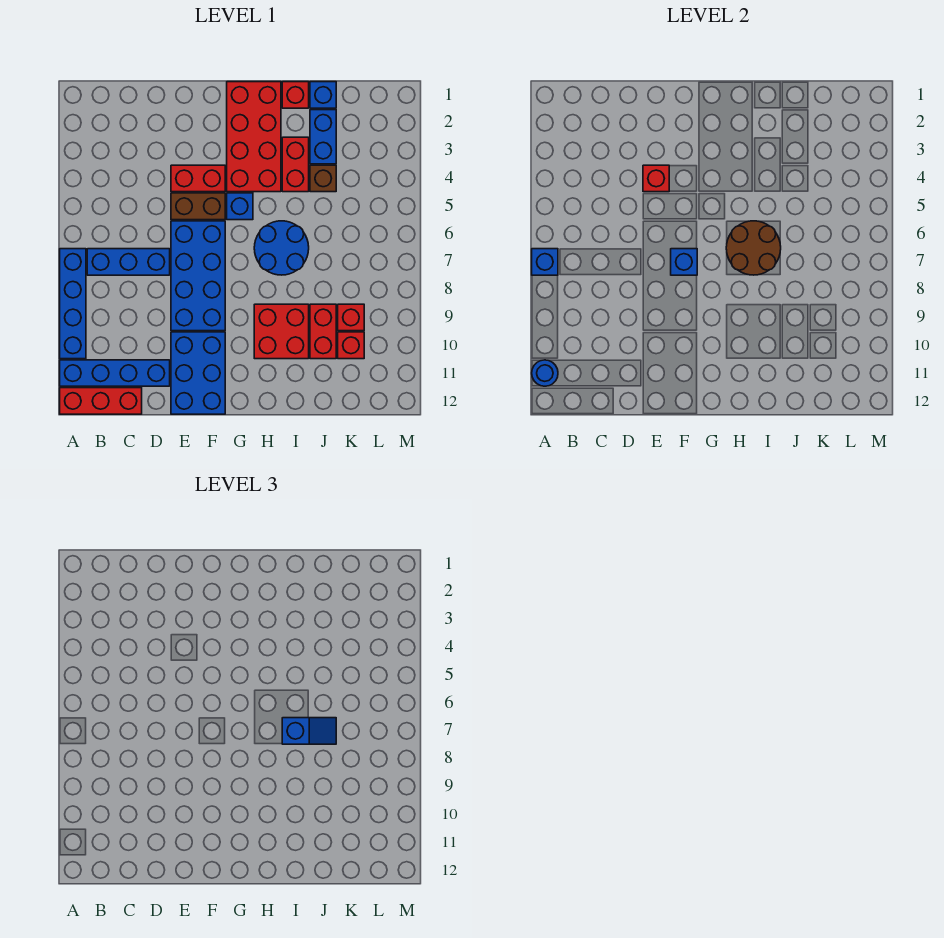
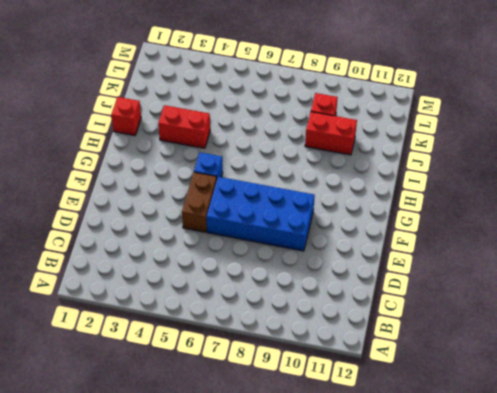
none -> blue 1x4 brick [60,249,86,359]
none -> blue 1x4 brick [60,360,170,386]
none -> red 1x3 brick [60,388,142,414]

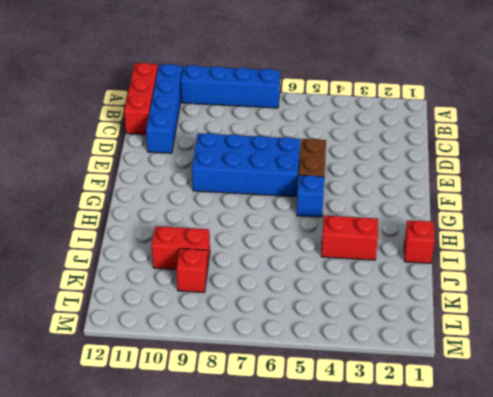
none -> blue 1x3 brick [87,249,170,275]
none -> red 1x2 brick [171,165,225,192]
none -> blue 2x3 brick [171,332,225,414]

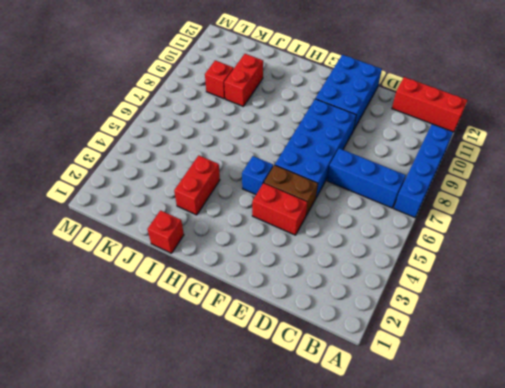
none -> blue 1x4 brick [60,360,170,386]
none -> red 2x4 brick [227,82,281,192]
none -> blue 2x2 round brick [254,221,309,275]

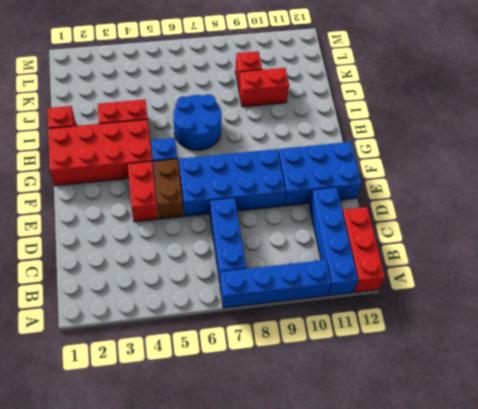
none -> red 2x2 brick [254,304,309,359]
none -> blue 1x1 brick [310,82,336,108]
none -> blue 1x2 brick [310,110,336,164]

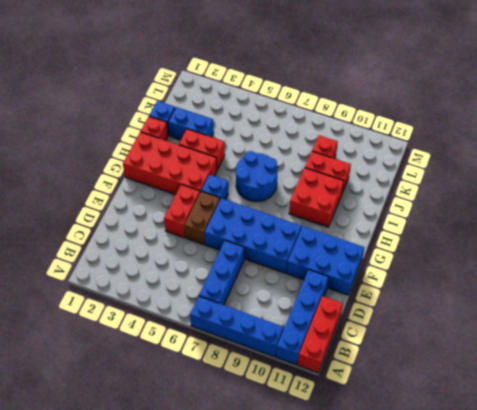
none -> brown 1x1 brick [310,165,336,192]
none -> red 1x1 brick [338,332,364,359]
none -> blue 1x1 brick [532,249,558,275]

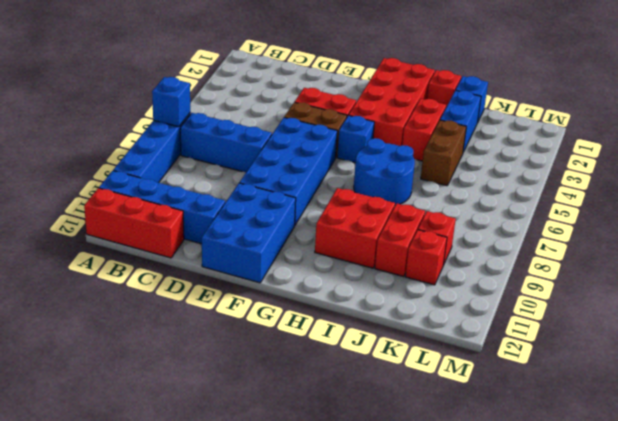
brown 1x2 brick [421,120,466,186] -> brown 1x1 brick [310,165,336,192]
none -> blue 1x1 round brick [532,360,558,386]
none -> red 1x1 brick [643,165,669,192]
none -> blue 1x1 brick [671,249,697,275]

